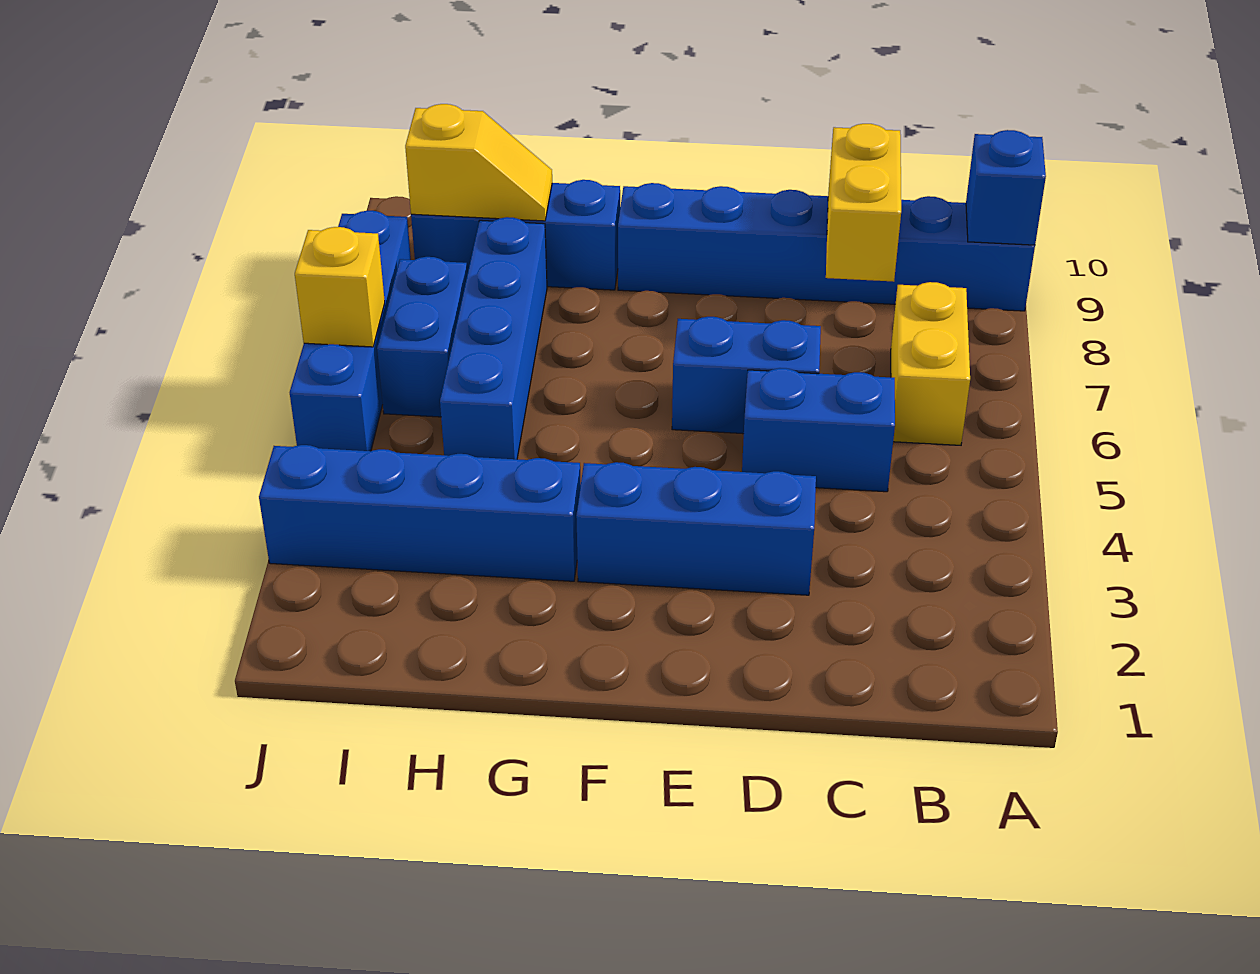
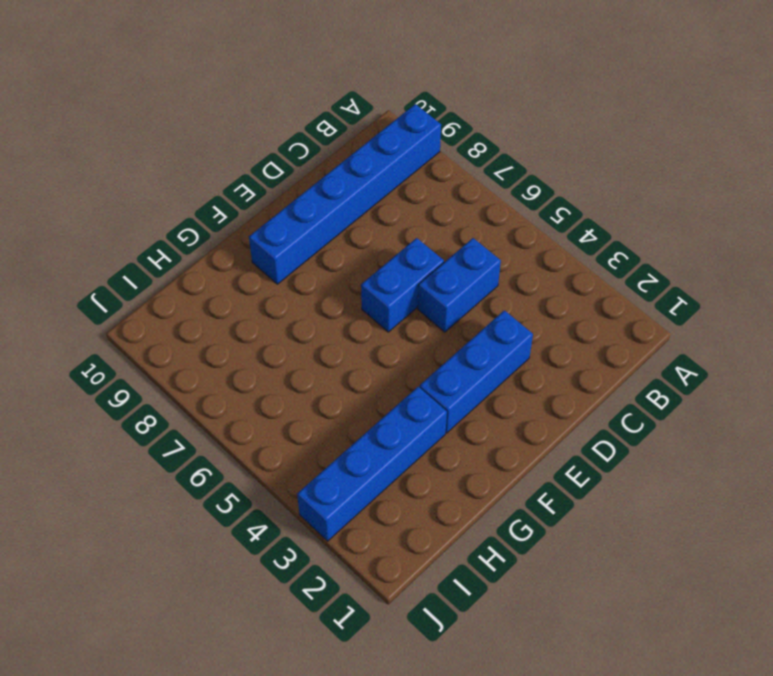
none -> yellow 1x2 brick [891,282,970,445]
none -> blue 1x3 brick [411,180,620,290]
none -> blue 1x4 brick [440,217,547,459]

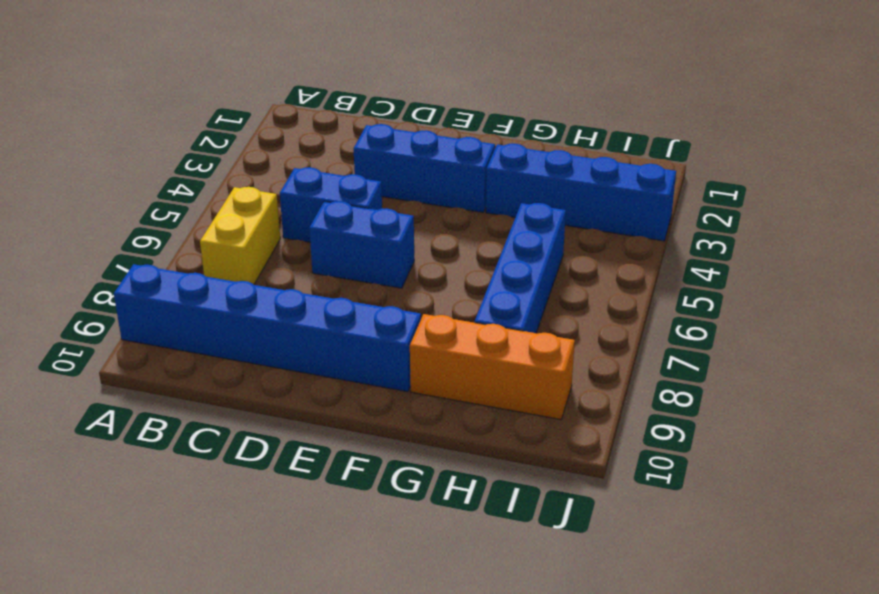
orange 1x3 brick [410,314,575,419] -> blue 1x3 brick [411,180,620,290]
none -> blue 1x2 brick [377,257,467,417]
none -> blue 1x4 brick [290,211,411,451]
none -> blue 1x1 brick [966,130,1046,245]

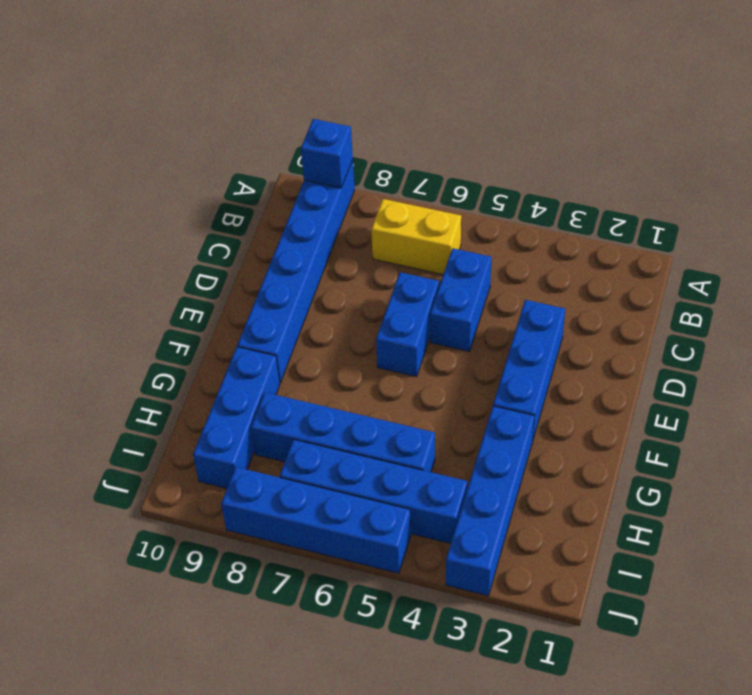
blue 1x4 brick [280,439,467,544] -> blue 1x2 brick [377,257,467,417]
none -> yellow 1x2 brick [826,124,901,282]
none -> yellow 1x2 slope [405,104,552,221]
none -> yellow 1x1 brick [295,227,385,347]

